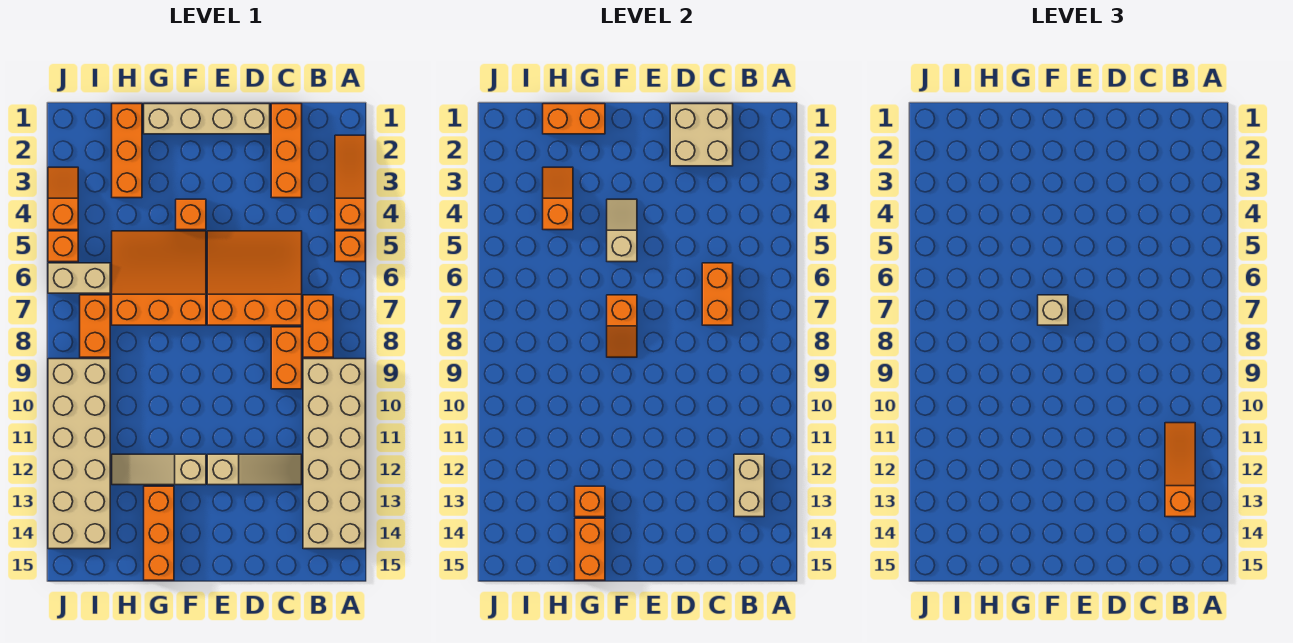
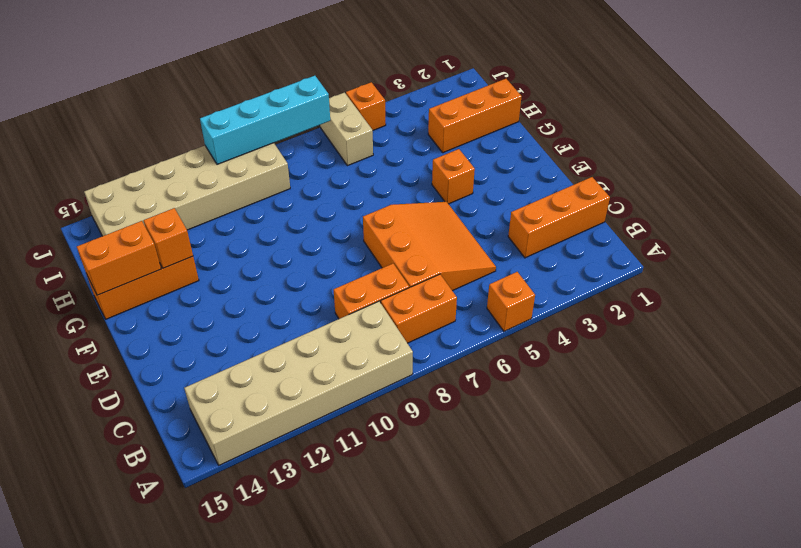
cyan 1x4 brick [200,76,330,164] -> none
none -> orange 1x3 slope [335,135,365,230]
none -> tan 1x3 slope [207,454,302,485]
none -> tan 1x4 brick [144,104,270,134]
none -> orange 3x3 slope [112,231,206,325]

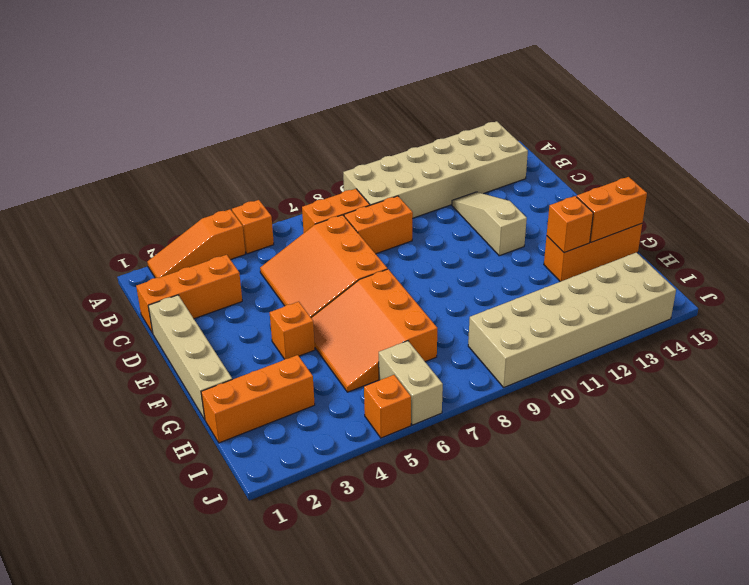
none -> tan 1x3 slope [112,454,206,485]
none -> orange 1x2 brick [80,295,110,357]
none -> orange 1x2 slope [48,167,78,230]
none -> tan 1x2 brick [734,454,764,517]

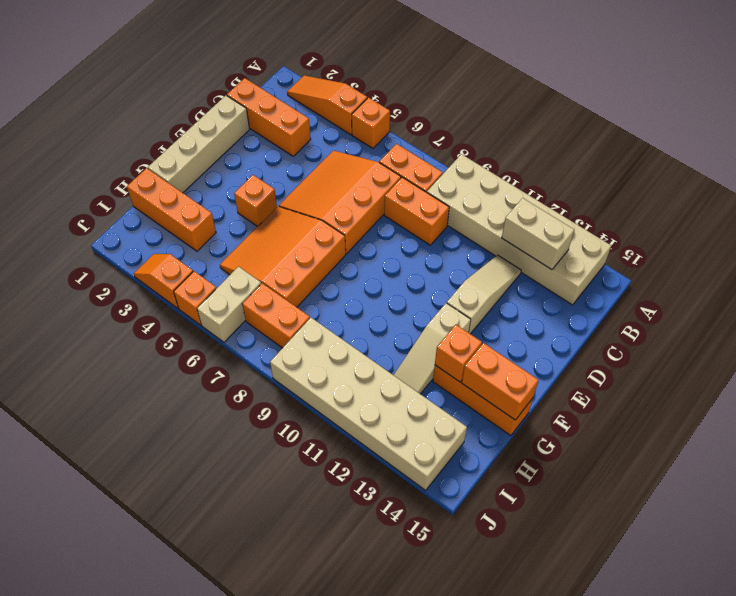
none -> tan 2x2 brick [670,104,733,166]
none -> orange 1x2 brick [702,263,733,325]
none -> tan 1x2 slope [607,199,637,262]
none -> orange 1x2 slope [607,295,637,357]

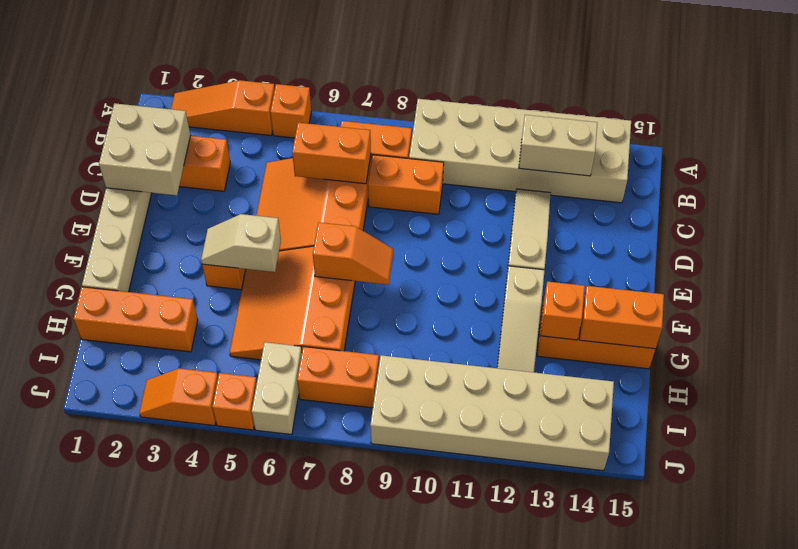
none -> orange 1x2 brick [543,104,605,134]
none -> orange 1x2 slope [543,167,573,230]
none -> orange 1x3 slope [1165,423,1195,517]
none -> tan 1x1 brick [1038,295,1068,325]

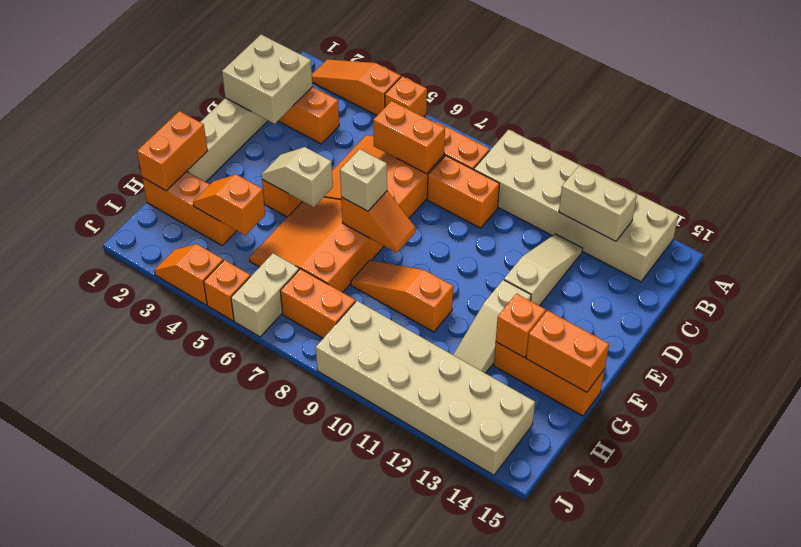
orange 1x3 slope [351,260,453,332] -> orange 1x3 slope moved to [1165,423,1195,517]

